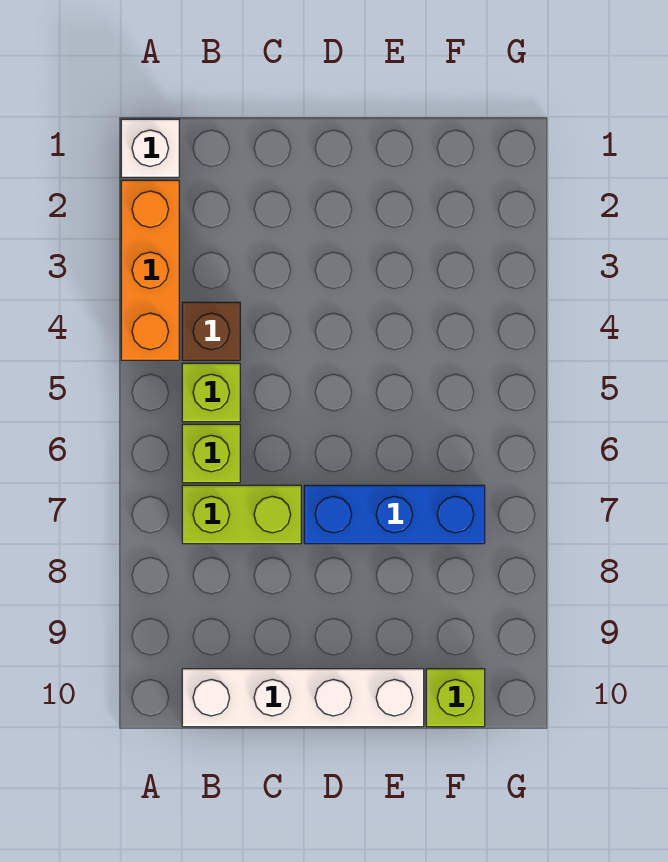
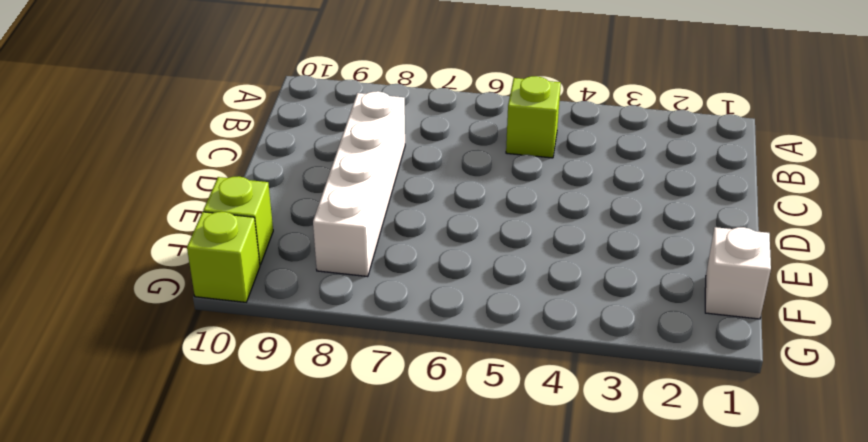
white 1x4 brick [313,91,405,277] -> white 1x4 brick moved to [182,669,424,727]
white 1x1 brick [705,227,771,319] -> white 1x1 brick moved to [121,119,179,177]
lime 1x1 brick [187,212,260,302] -> lime 1x1 brick moved to [182,424,240,483]
none -> orange 1x3 brick [121,180,179,360]
none -> brown 1x1 brick [182,302,240,360]

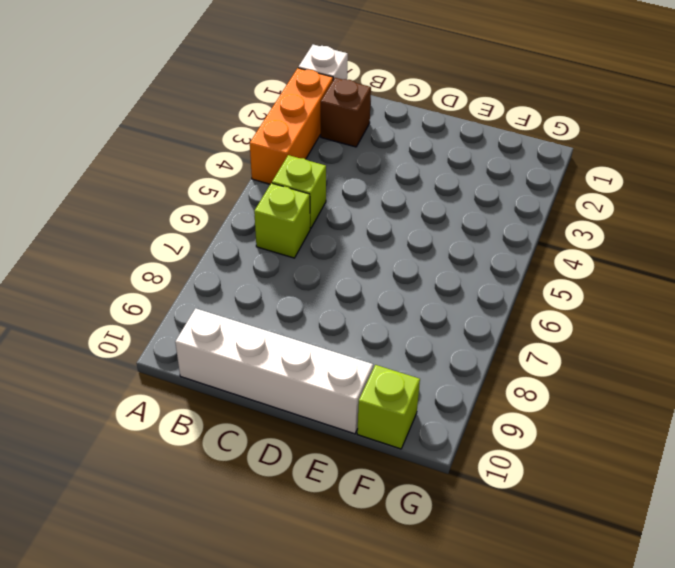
brown 1x1 brick [321,78,371,147] -> brown 1x1 brick moved to [182,302,240,360]
none -> lime 1x2 brick [182,485,301,544]
none -> blue 1x3 brick [304,485,485,544]

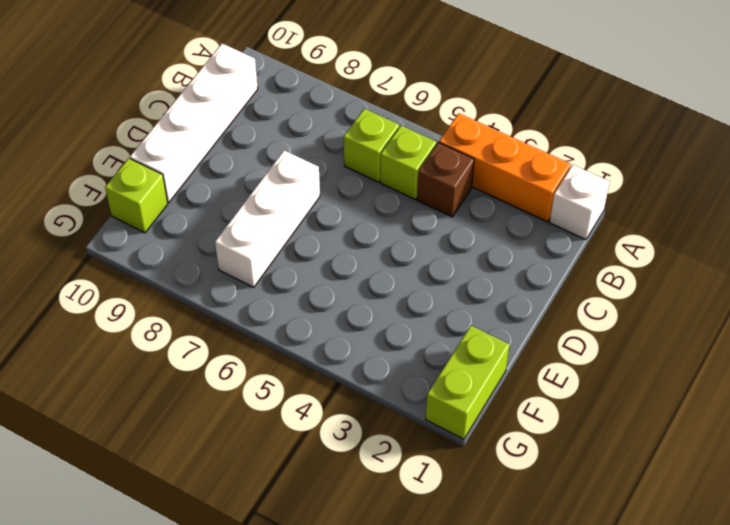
white 1x3 brick [215,150,320,287] -> blue 1x3 brick [304,485,485,544]
lime 1x2 brick [426,326,509,439] -> lime 1x2 brick moved to [182,485,301,544]

